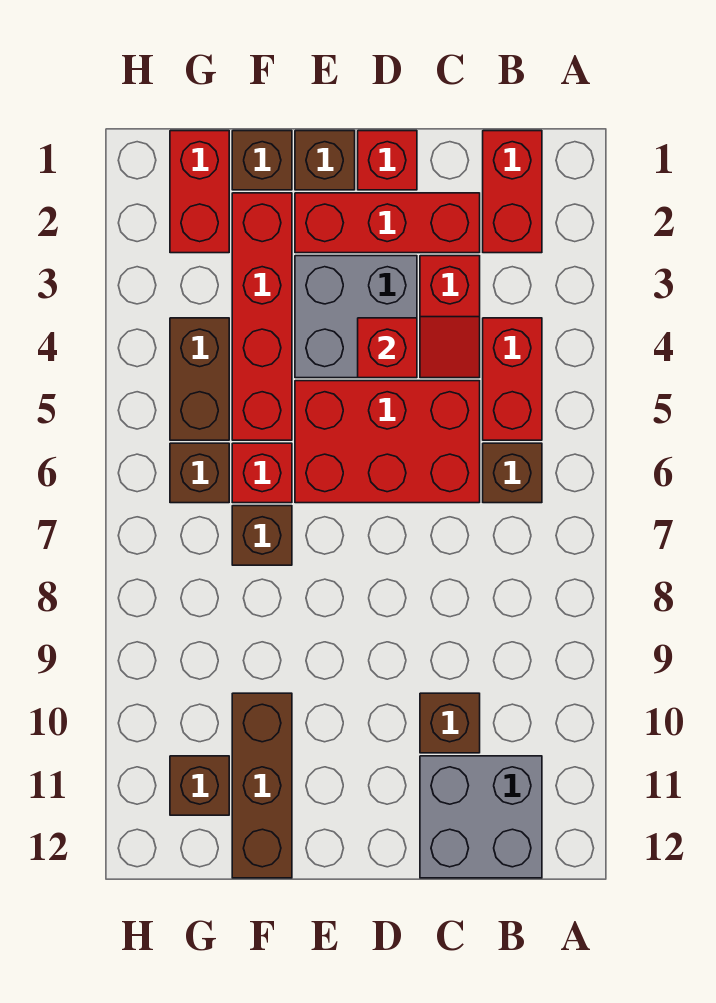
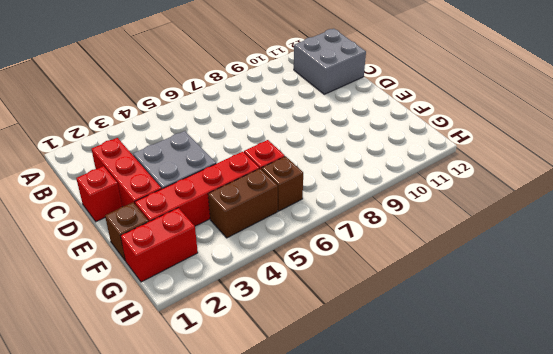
none -> red 1x2 brick [483,131,542,253]
none -> red 1x2 brick [483,318,542,440]
none -> brown 1x1 brick [483,443,542,503]

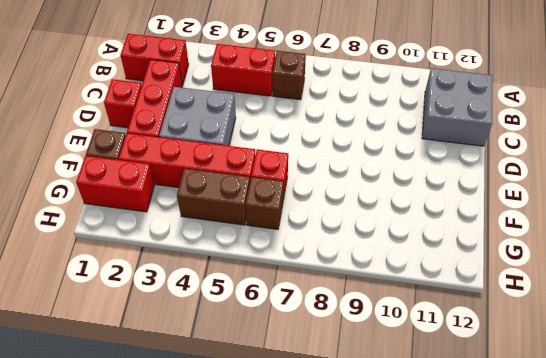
none -> red 1x2 slope [420,256,480,378]
none -> red 2x3 brick [295,381,480,503]
none -> brown 1x1 brick [420,693,480,753]

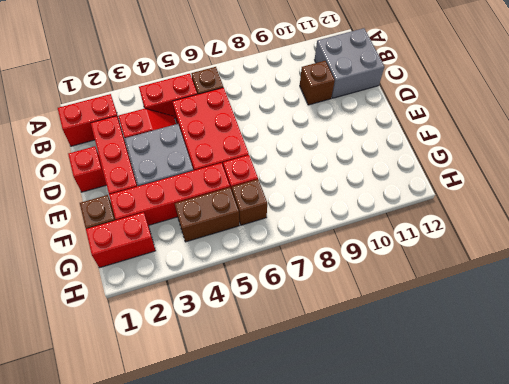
none -> brown 1x1 brick [295,131,355,190]
none -> brown 1x1 brick [232,506,292,565]
none -> brown 1x3 brick [232,693,292,878]

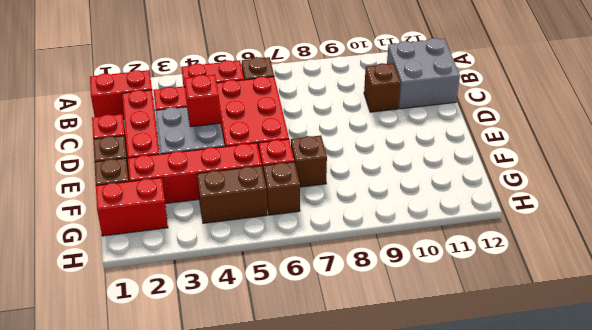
none -> brown 1x3 brick [232,693,292,878]
none -> brown 1x1 brick [170,756,229,815]

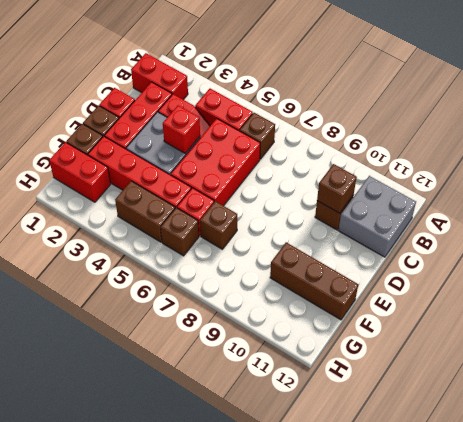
brown 1x1 brick [317,164,357,213] -> brown 1x1 brick moved to [170,756,229,815]

